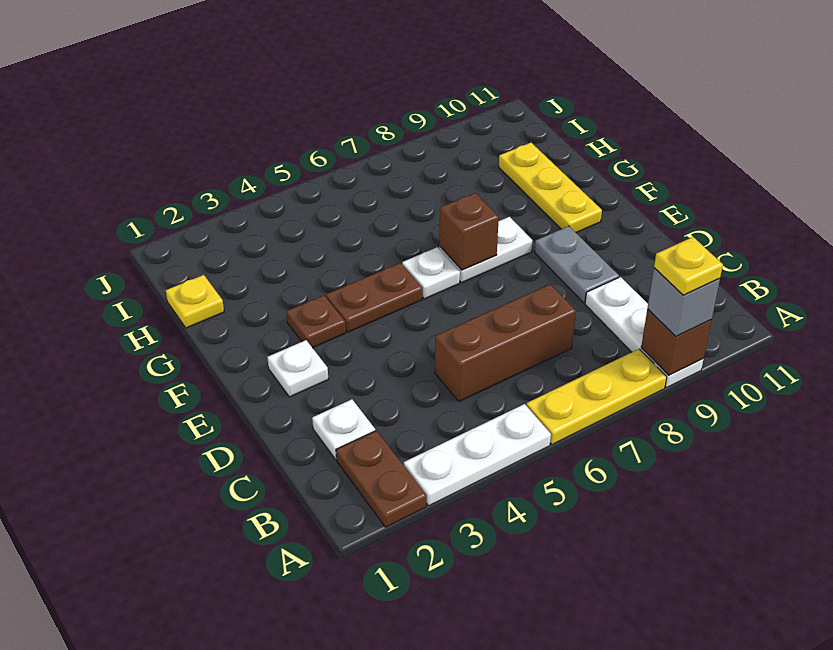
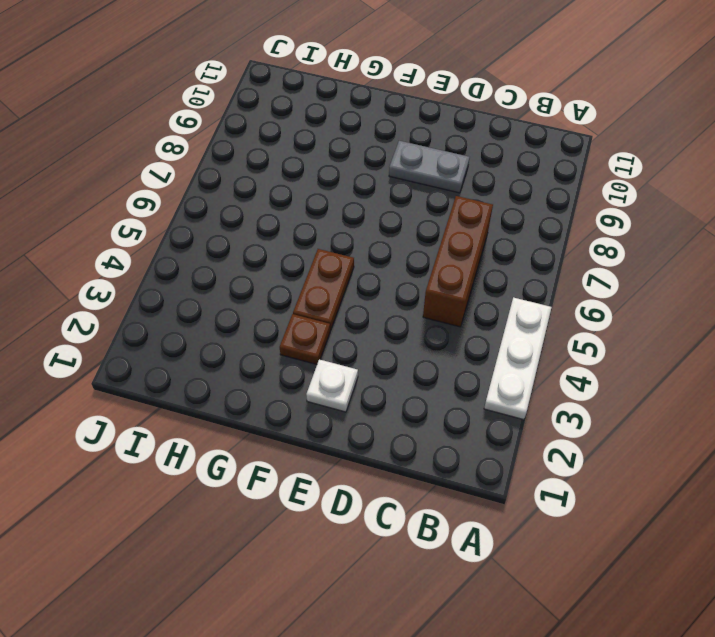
none -> brown 1x2 plate [336,431,427,527]
none -> yellow 1x3 plate [526,349,667,445]
none -> white 1x3 plate [585,277,703,388]

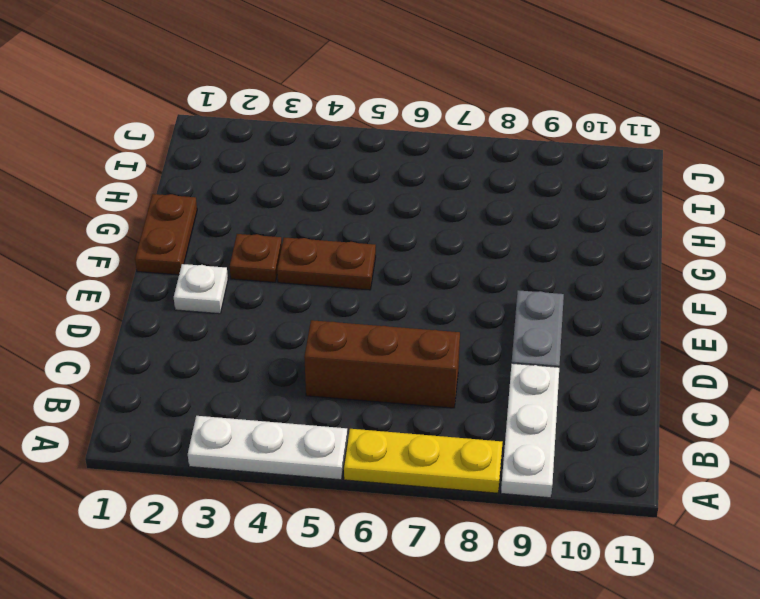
brown 1x2 plate [135,194,197,275] -> brown 1x2 plate moved to [336,431,427,527]
none -> white 1x1 plate [312,399,375,459]
none -> white 1x1 plate [402,247,460,299]
none -> white 1x2 plate [439,217,532,283]

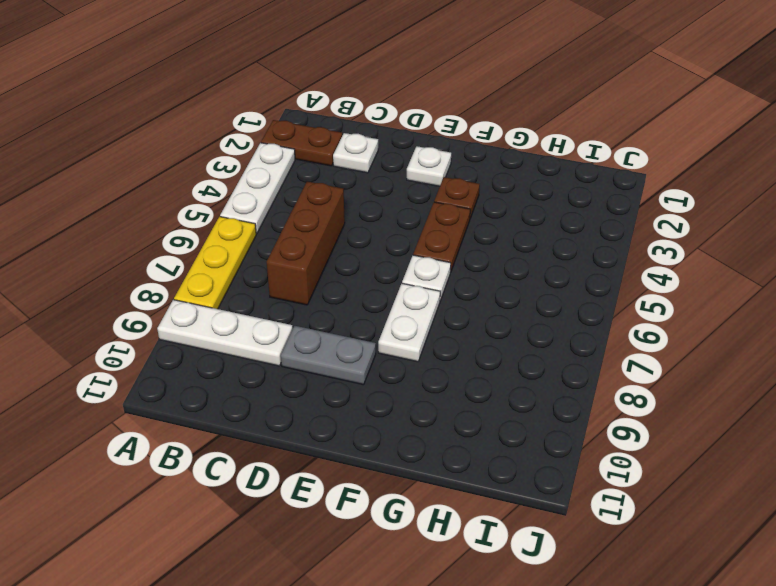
none -> yellow 1x3 plate [499,143,602,233]
none -> yellow 1x1 plate [166,275,224,328]
none -> brown 1x1 brick [641,309,711,375]

